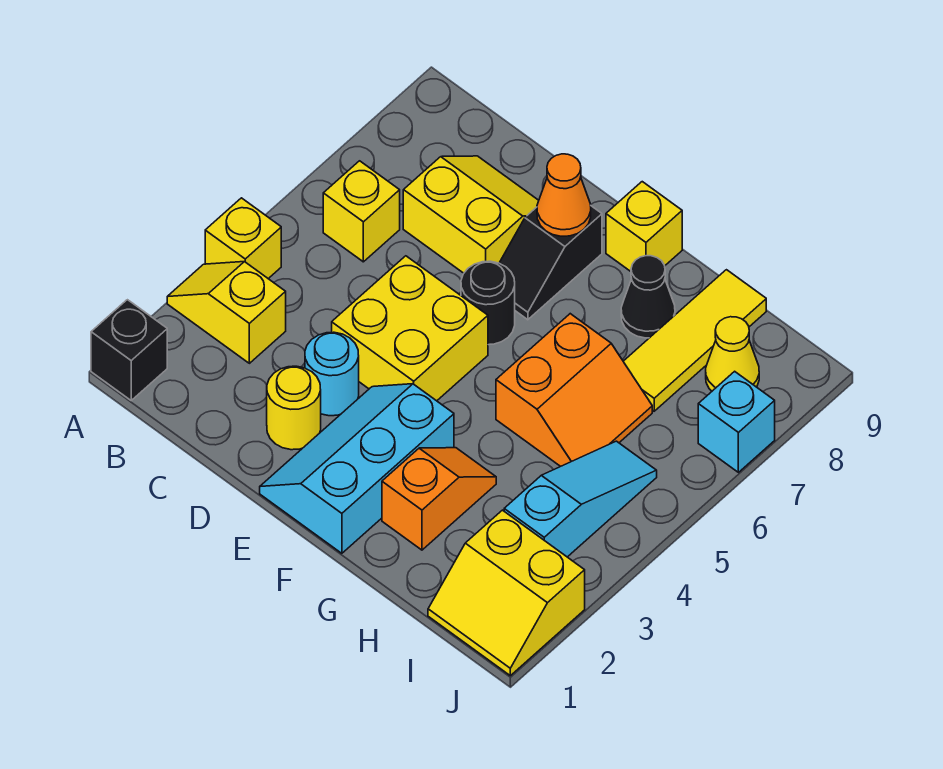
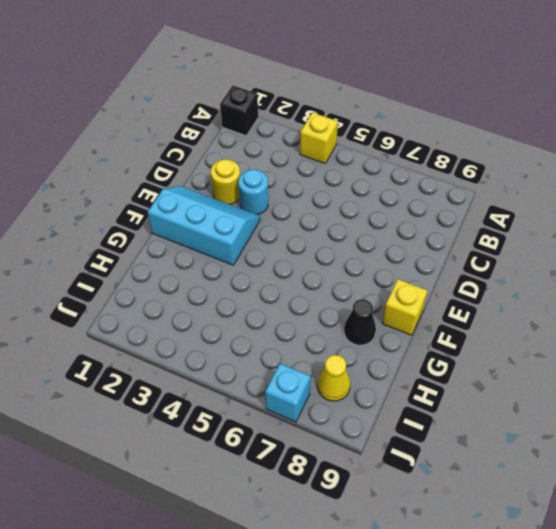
none -> yellow 1x2 slope [167,262,286,363]
none -> yellow 1x1 brick [323,161,400,262]
none -> yellow 2x2 slope [403,156,539,273]

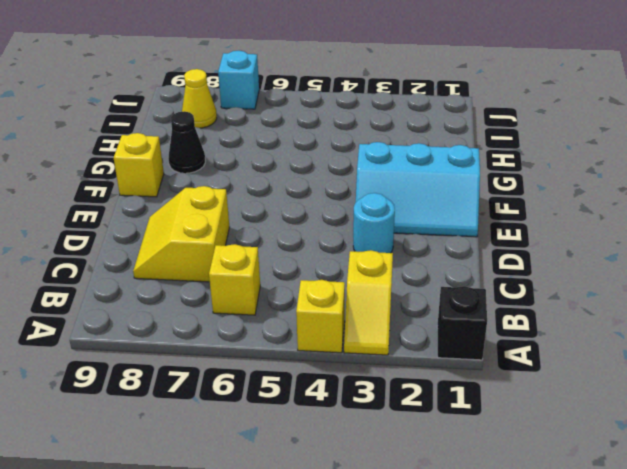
none -> yellow 1x1 round brick [267,366,321,450]
none -> yellow 2x2 brick [332,256,488,401]
none -> black 1x1 round brick [461,261,515,345]

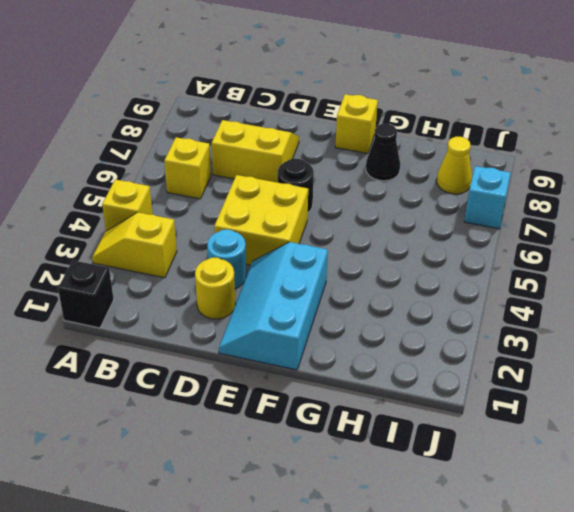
none -> black 1x2 slope [500,205,602,320]
none -> orange 1x2 slope [382,448,496,550]
none -> orange 2x2 slope [496,314,652,466]

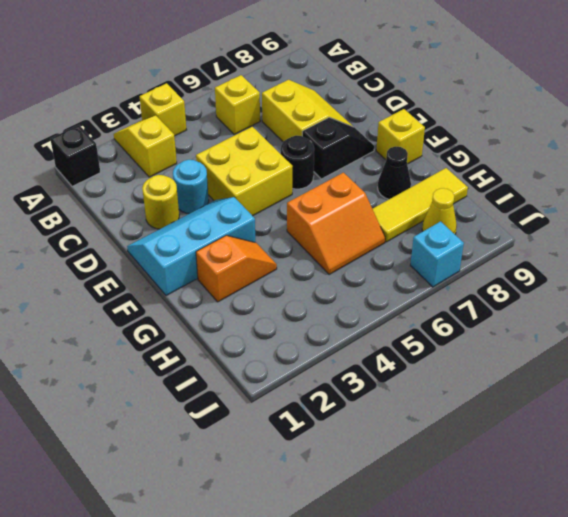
black 1x2 slope [302,117,374,179] -> black 1x2 slope turned to [500,205,602,320]
none -> yellow 2x2 slope [428,510,585,676]
none -> cyan 1x3 slope [504,441,657,557]
none -> orange 1x1 cone [537,154,591,236]

